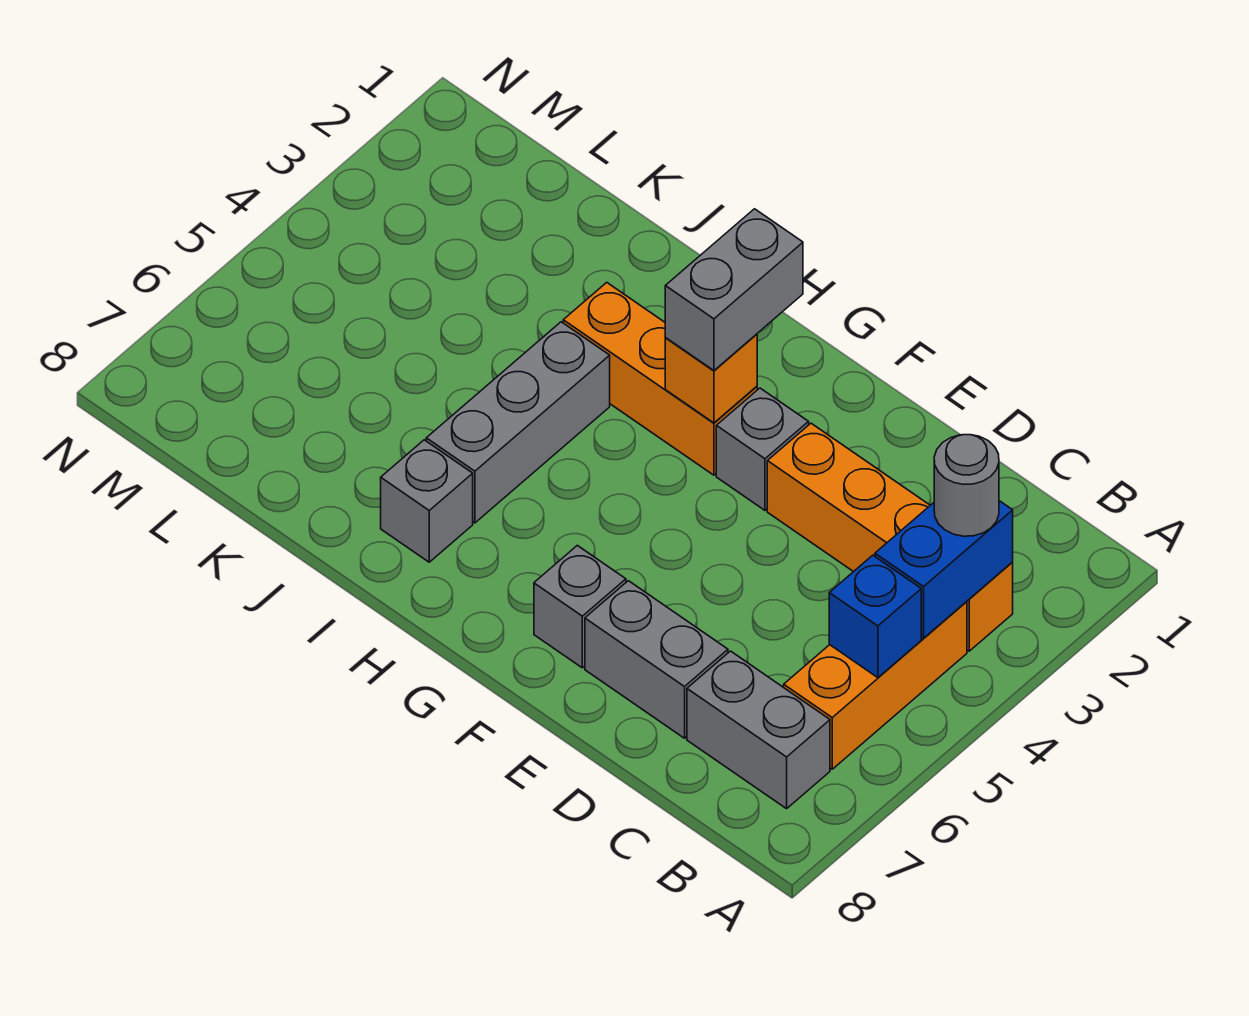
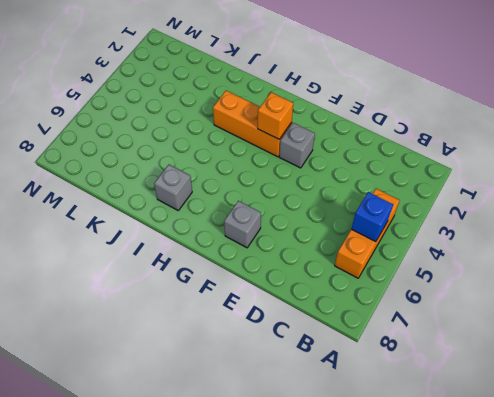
none -> orange 1x4 brick [767,423,1013,651]
none -> grey 1x2 brick [687,651,830,809]
none -> grey 1x2 brick [585,581,728,738]

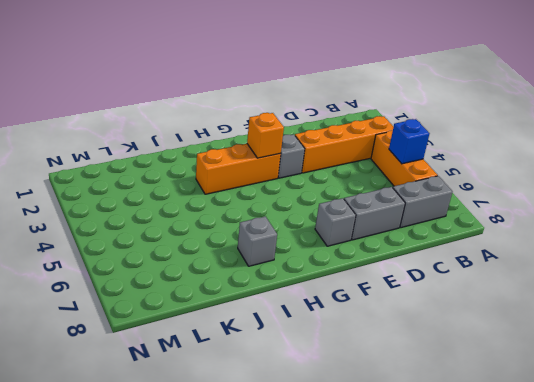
none -> grey 1x3 brick [426,322,610,523]
none -> blue 1x2 brick [875,501,1013,638]
none -> grey 1x1 round brick [934,435,999,536]

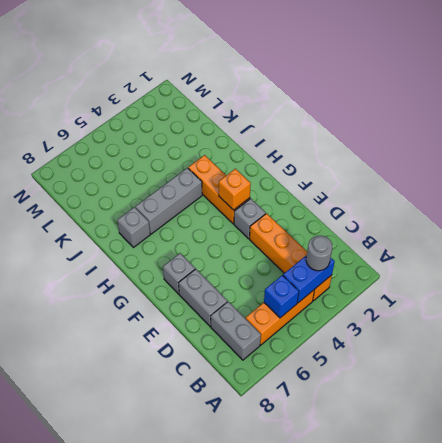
none -> grey 1x2 brick [665,209,803,370]

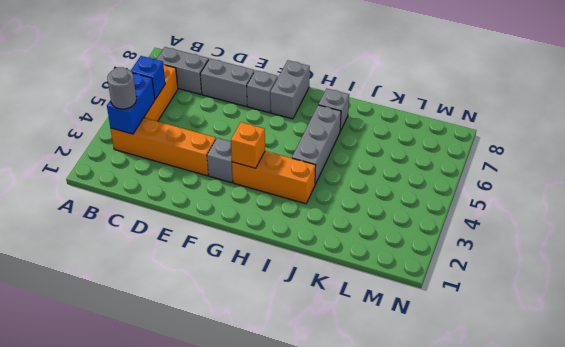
grey 1x2 brick [270,60,310,119] -> grey 1x2 brick moved to [665,209,803,370]

